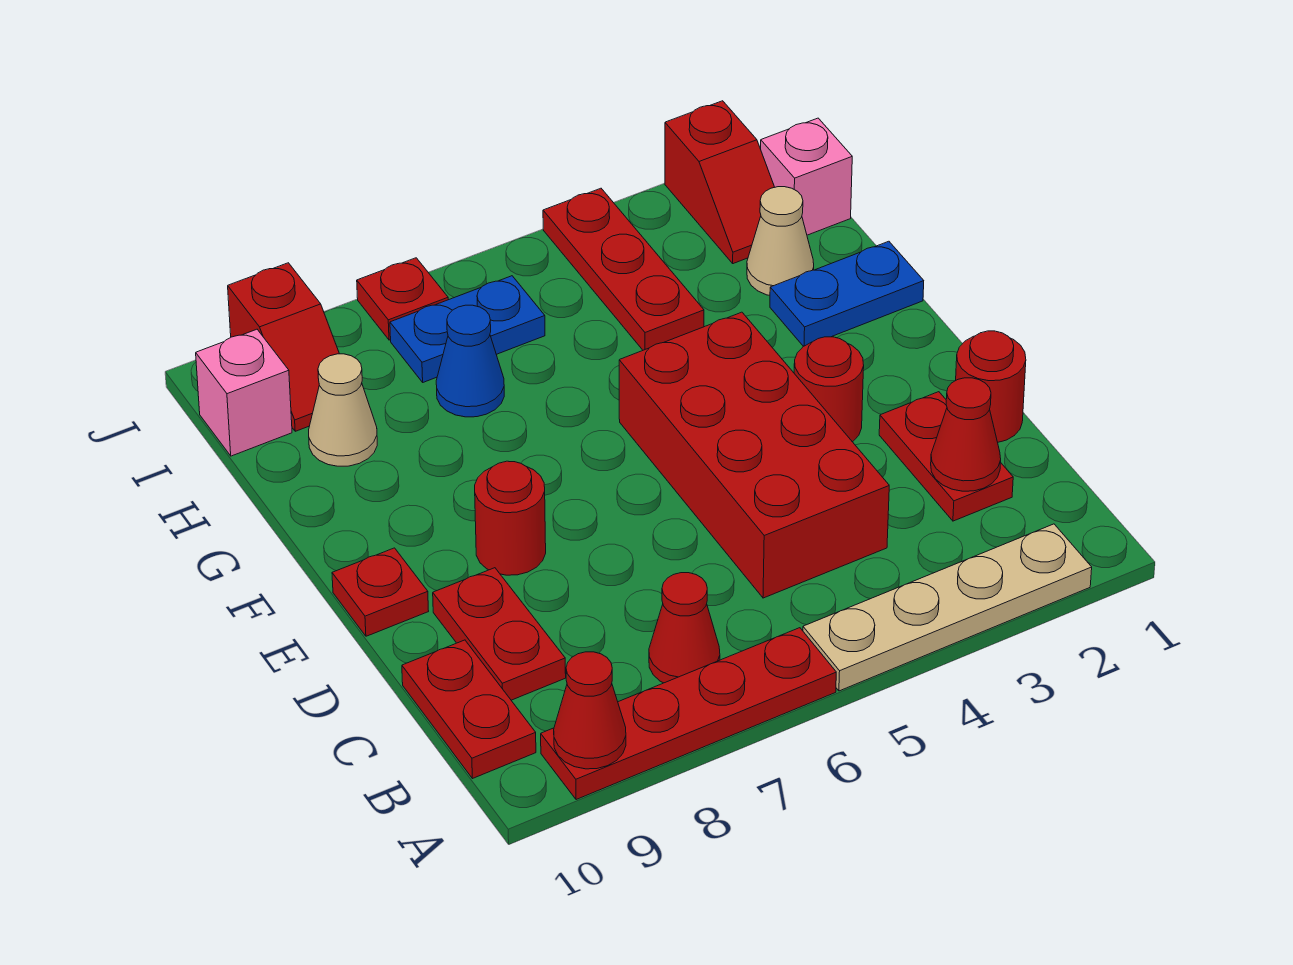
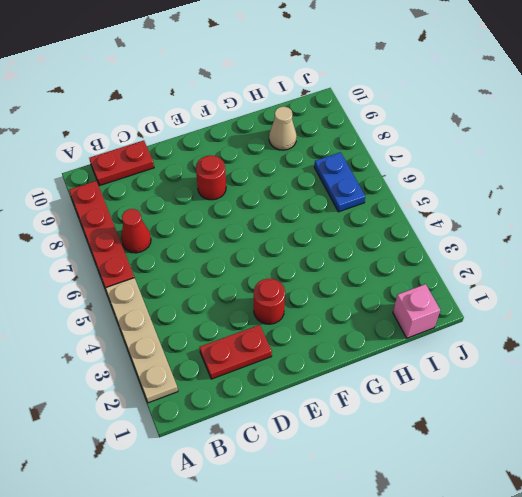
none -> red 2x4 brick [619,312,889,598]
none -> red 1x2 plate [433,568,566,700]
none -> red 1x1 round brick [956,331,1026,442]

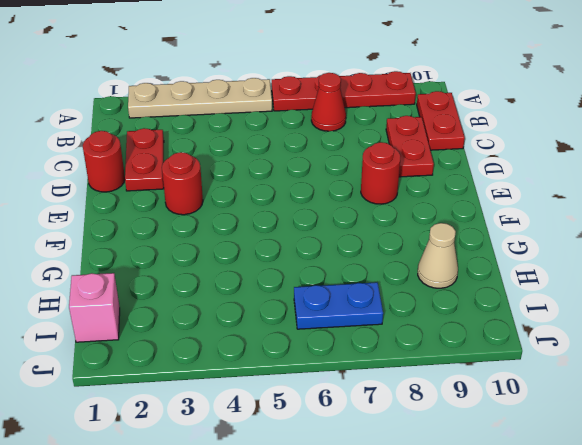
none -> red 2x4 brick [619,312,889,598]
none -> red 1x1 plate [332,548,429,636]
none -> blue 1x2 plate [770,241,924,347]

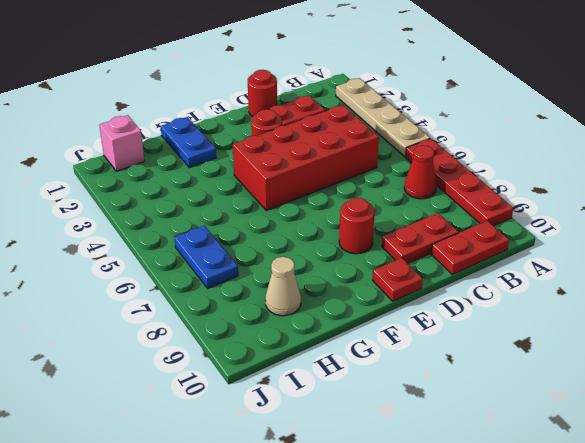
none -> tan 1x1 cone [747,187,814,295]
none -> red 1x3 plate [543,188,704,350]
none -> blue 1x1 cone [436,305,504,417]

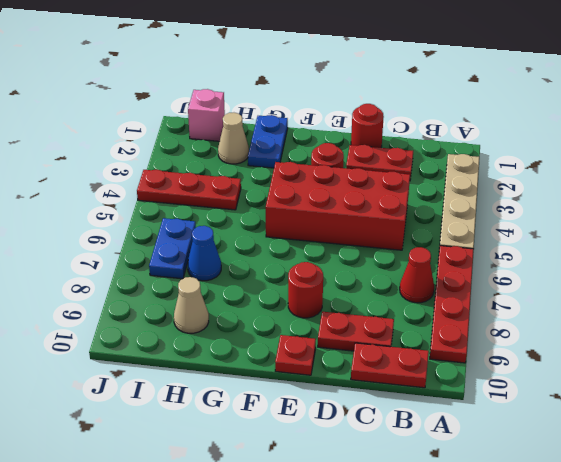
none -> red 1x2 slope [665,101,775,264]
none -> red 1x2 slope [228,263,339,431]
none -> pink 1x1 brick [196,329,292,456]

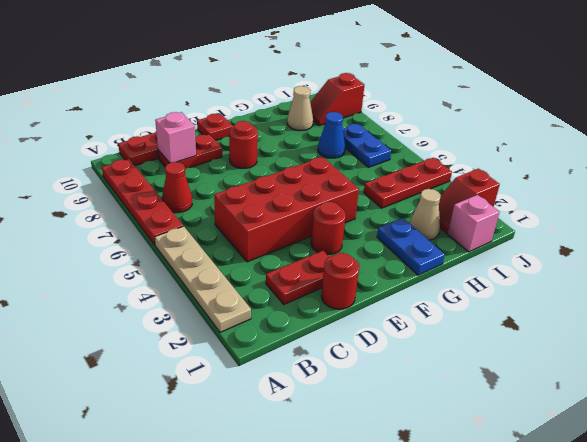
pink 1x1 brick [155,112,196,163] -> pink 1x1 brick moved to [196,329,292,456]
none -> red 1x1 plate [357,258,448,340]
none -> red 1x1 cone [554,652,626,769]
none -> red 1x1 cone [931,378,1001,491]

